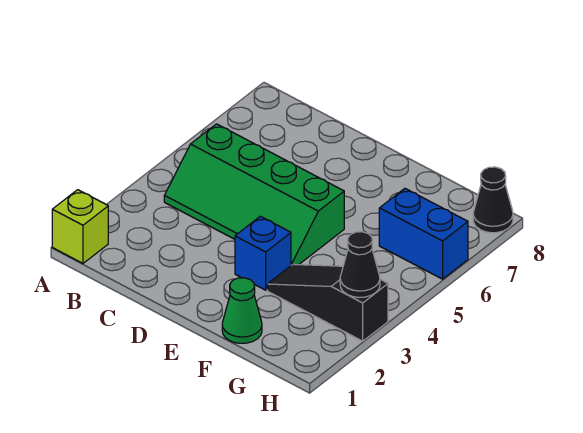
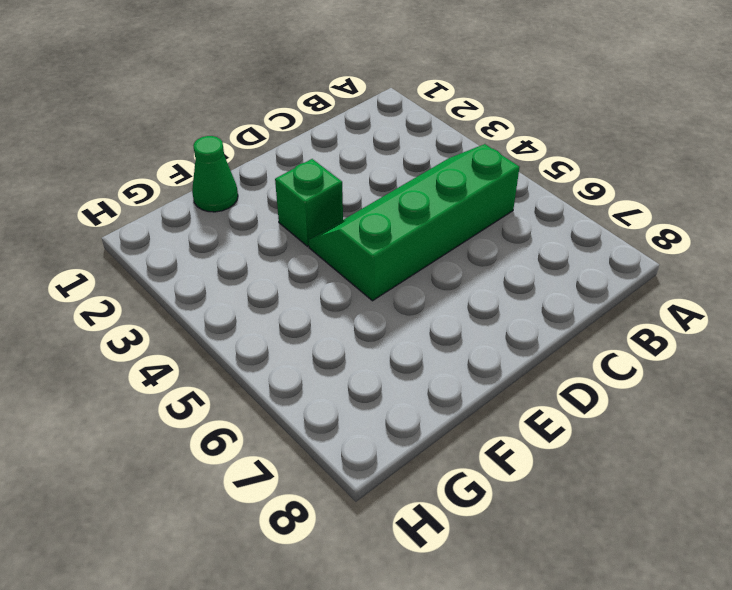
green 1x1 brick [275,159,343,246] -> blue 1x1 brick [235,216,291,290]
none -> lime 1x1 brick [52,190,108,263]
none -> black 1x3 slope [267,264,388,341]

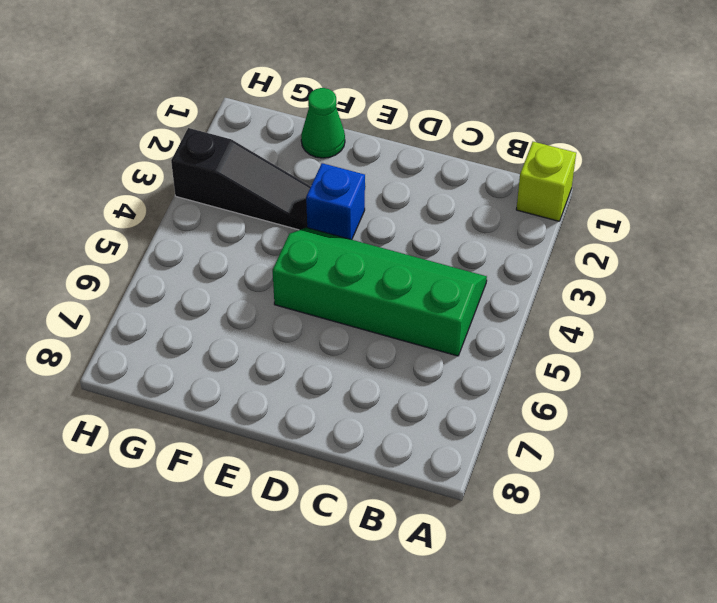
none -> blue 1x2 brick [379,188,468,279]
none -> black 1x1 cone [473,167,513,233]

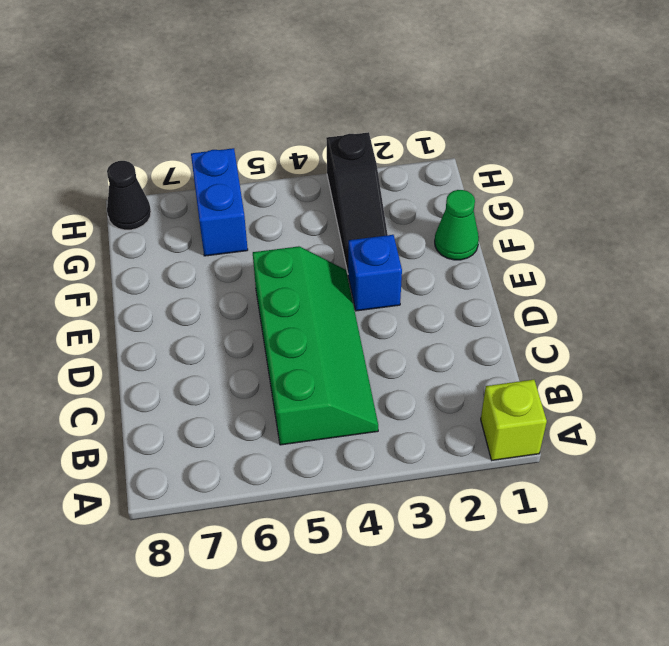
none -> black 1x1 cone [340,232,380,297]

